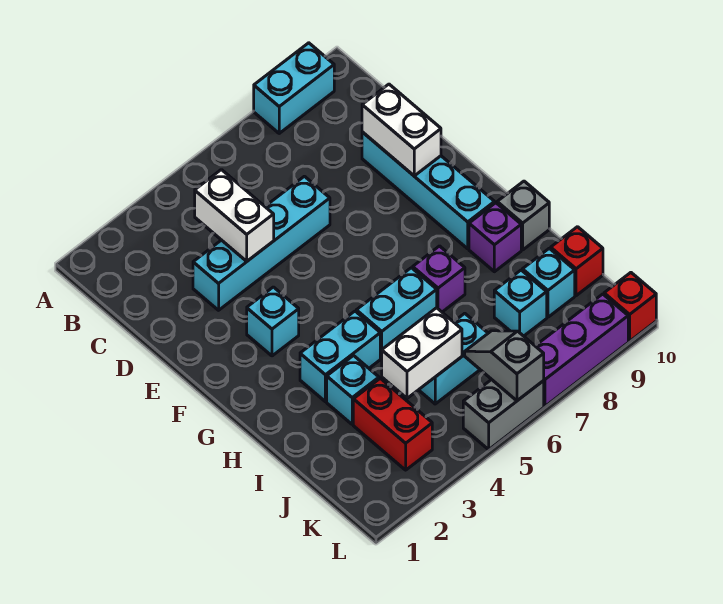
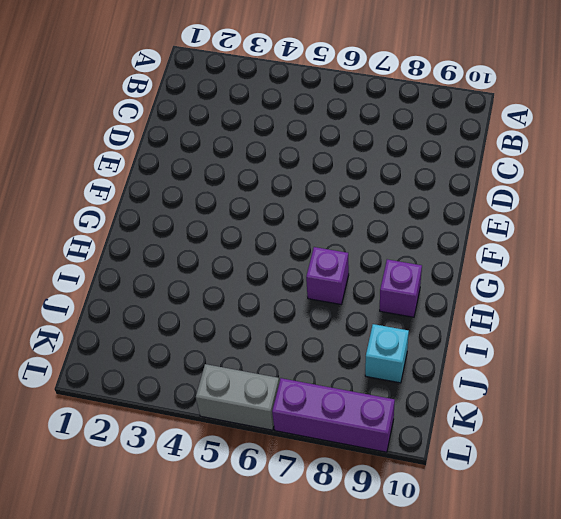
none -> cyan 1x2 brick [254,43,334,133]
none -> cyan 1x4 brick [193,176,330,310]
none -> cyan 1x4 brick [362,132,495,249]

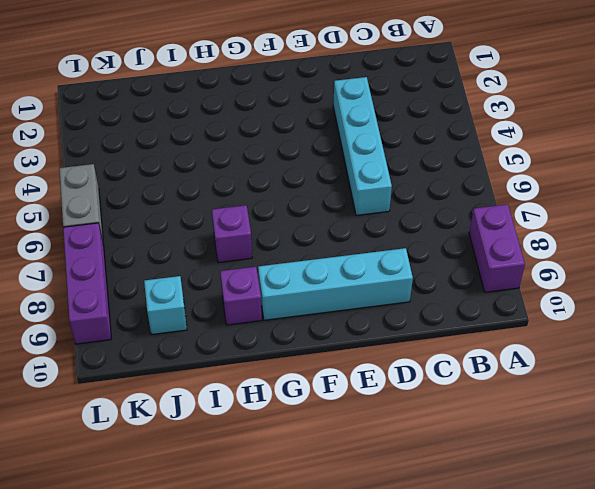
purple 1x2 brick [469,204,525,292] -> cyan 1x2 brick [254,43,334,133]
none -> cyan 1x1 brick [247,287,299,356]
none -> cyan 1x2 brick [300,311,380,402]
none -> cyan 1x2 brick [356,268,437,358]

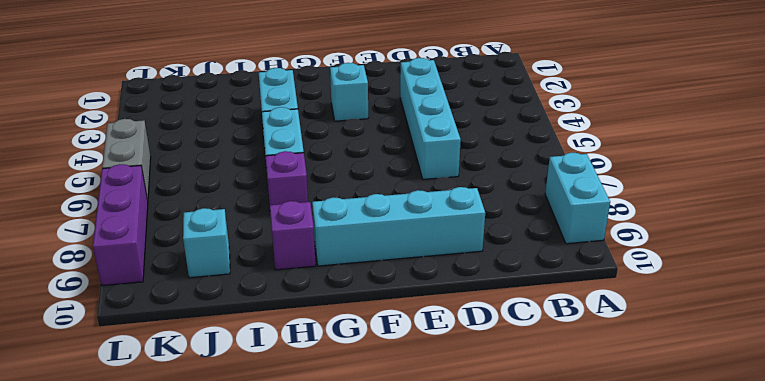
none -> grey 1x1 brick [497,181,549,250]
none -> cyan 1x1 brick [327,356,379,424]
none -> red 1x2 brick [353,378,432,470]

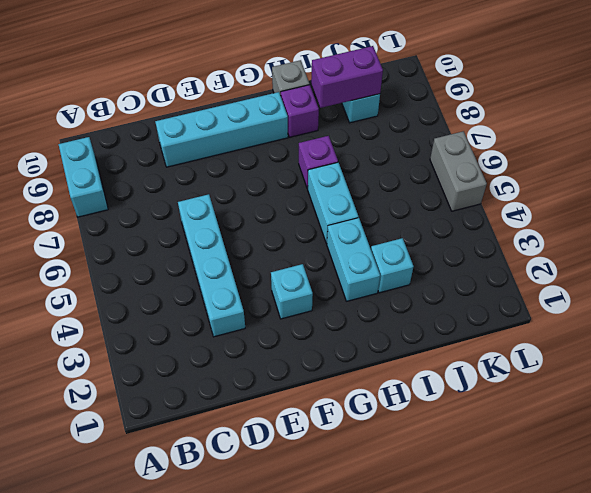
purple 1x2 brick [311,46,383,108] -> none
none -> red 1x2 brick [353,378,432,470]
none -> cyan 1x2 brick [419,313,488,404]
none -> cyan 1x1 brick [494,270,547,336]

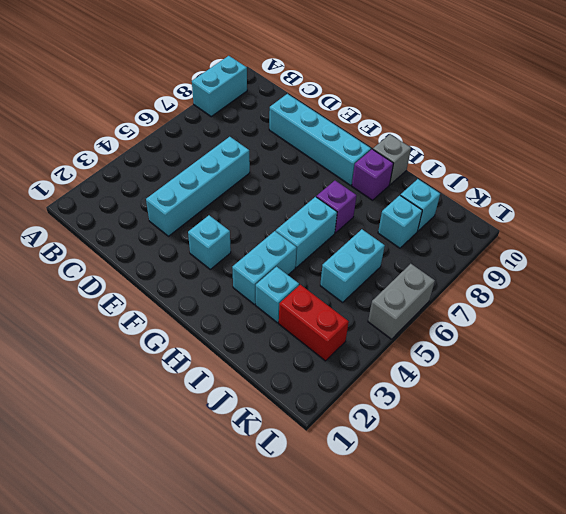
none -> red 1x1 brick [551,227,603,296]
none -> purple 1x3 brick [536,294,628,406]
none -> red 1x1 brick [604,273,656,341]

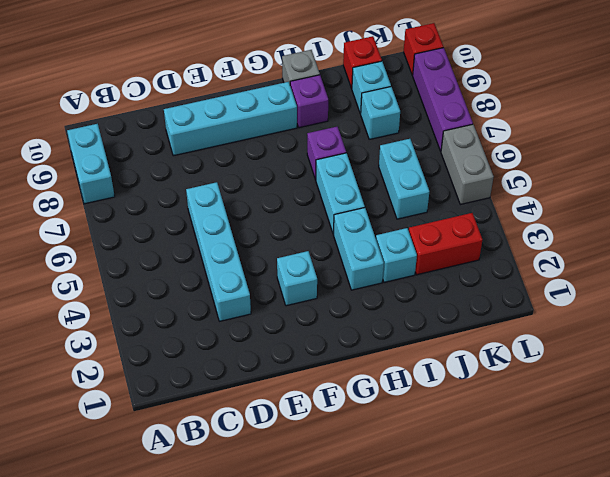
none -> white 1x2 brick [195,170,274,261]
none -> white 1x2 brick [362,84,441,176]
none -> white 1x2 brick [382,308,462,398]

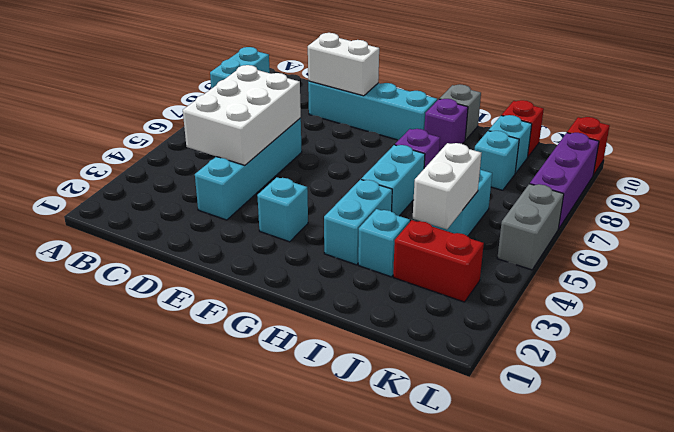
white 2x3 brick [183,65,301,165] -> white 1x2 brick [195,170,274,261]
none -> grey 1x2 slope [465,331,544,401]

